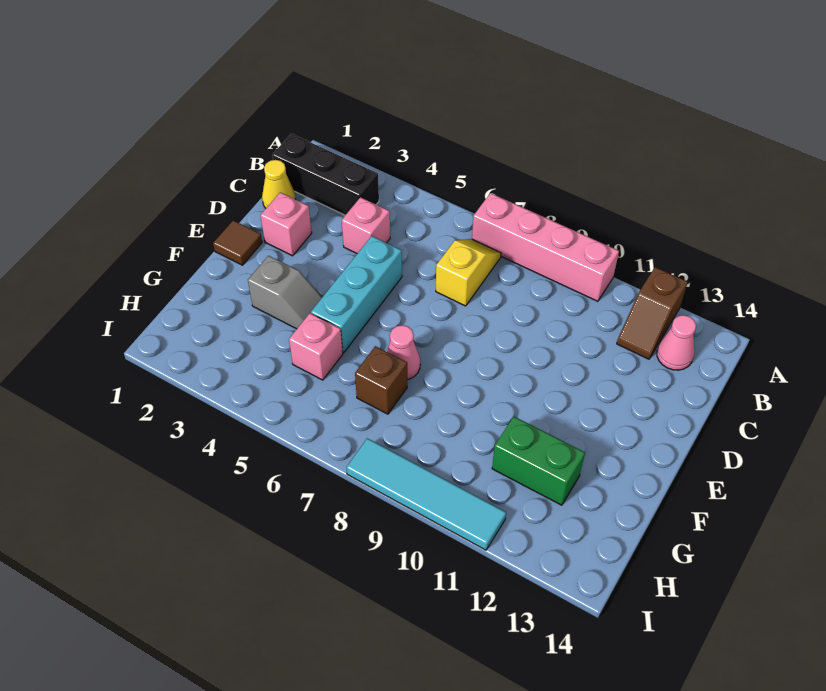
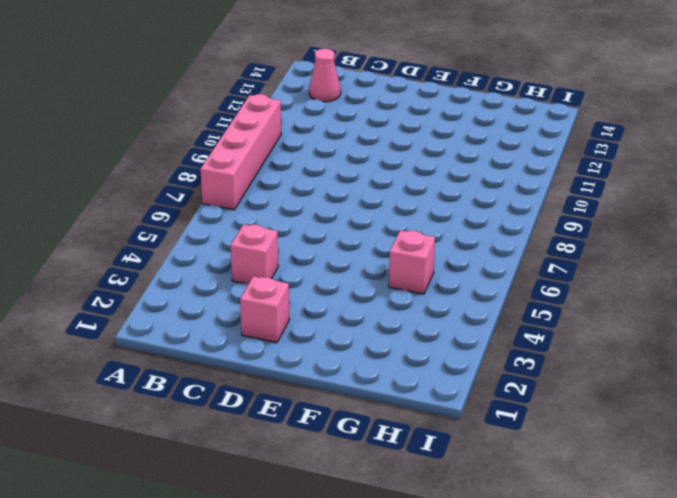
none -> brown 1x2 slope [617,267,688,359]
none -> black 1x3 brick [272,134,379,215]
none -> yellow 1x2 slope [436,239,501,306]

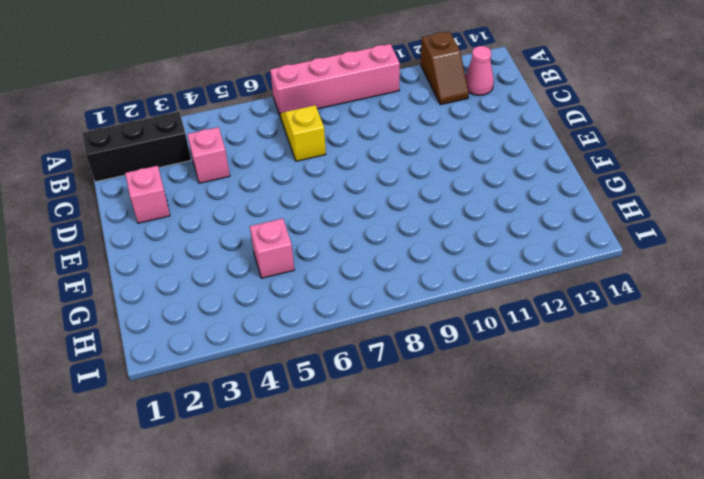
none -> yellow 1x1 cone [262,160,296,208]
none -> cyan 1x3 brick [311,236,402,353]
none -> brown 1x1 tile [213,220,262,265]

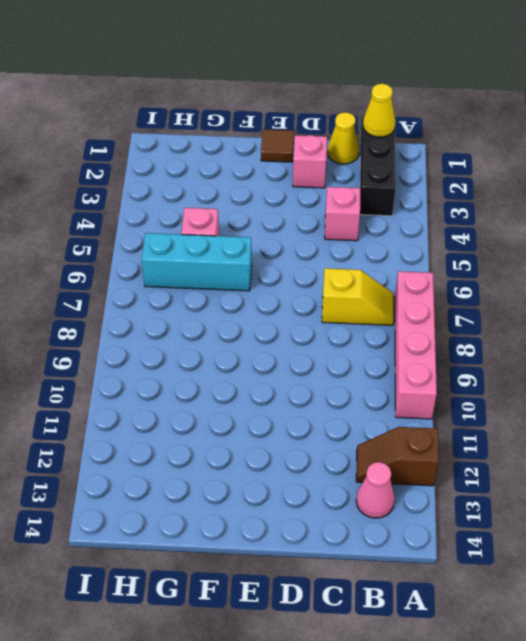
yellow 1x1 cone [363,84,396,137] -> none
cyan 1x3 brick [142,233,252,291] -> cyan 1x3 brick moved to [311,236,402,353]
none -> grey 1x2 slope [248,256,322,329]
none -> pink 1x1 cone [387,325,420,380]
none -> brown 1x1 brick [355,346,407,414]

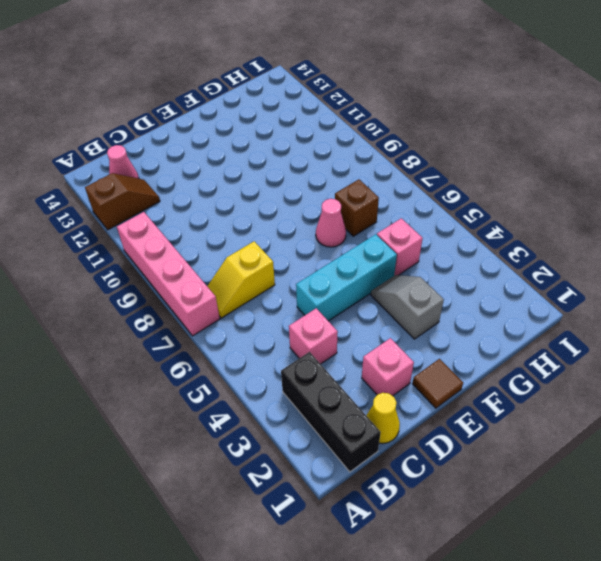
none -> green 1x2 brick [492,416,585,505]
none -> cyan 1x4 tile [347,438,506,550]

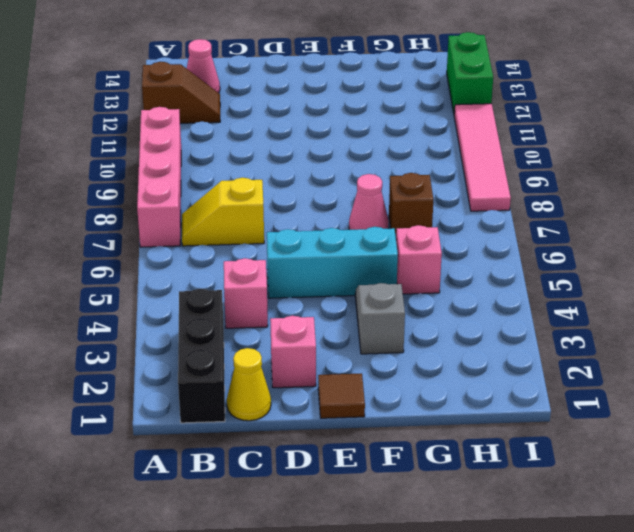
pink 1x4 tile [454,104,511,211] -> cyan 1x4 tile [347,438,506,550]
green 1x2 brick [447,32,493,113] -> green 1x2 brick moved to [492,416,585,505]

